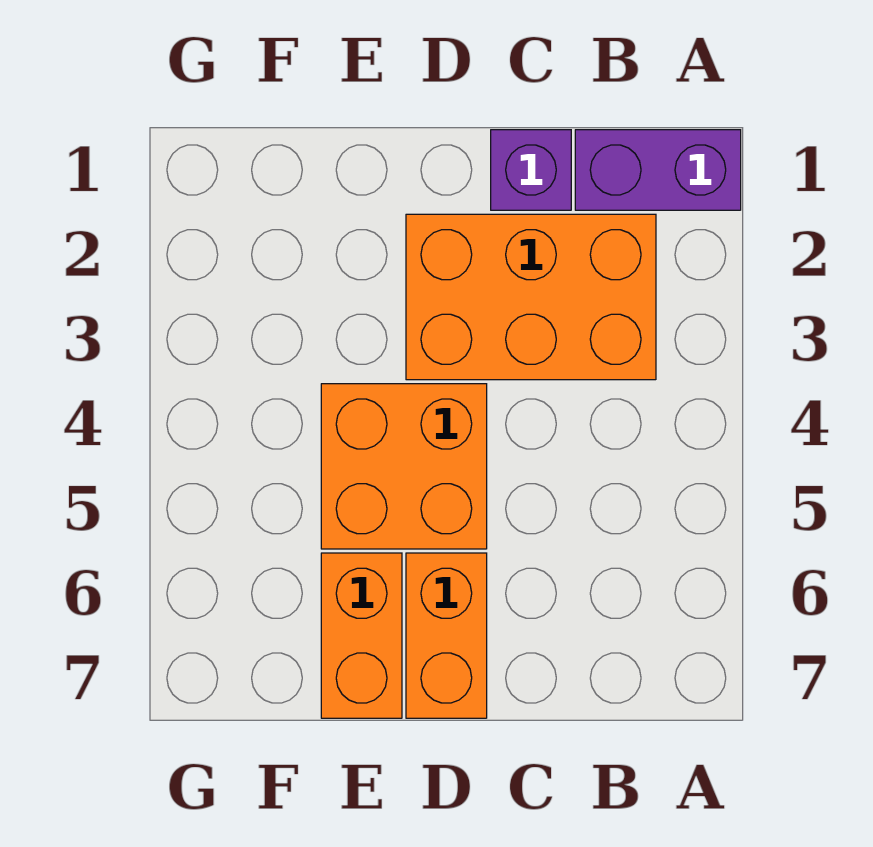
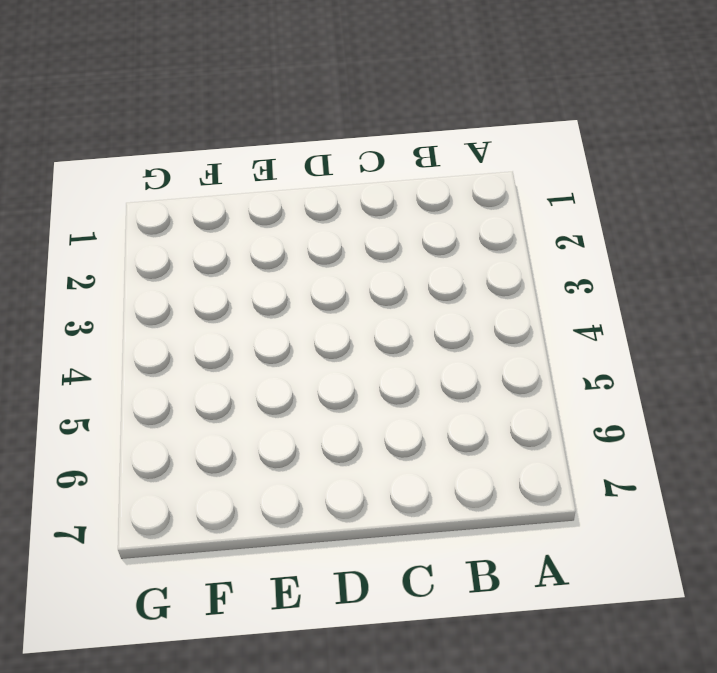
none -> purple 1x2 brick [575,130,741,210]
none -> orange 2x3 brick [406,214,656,380]

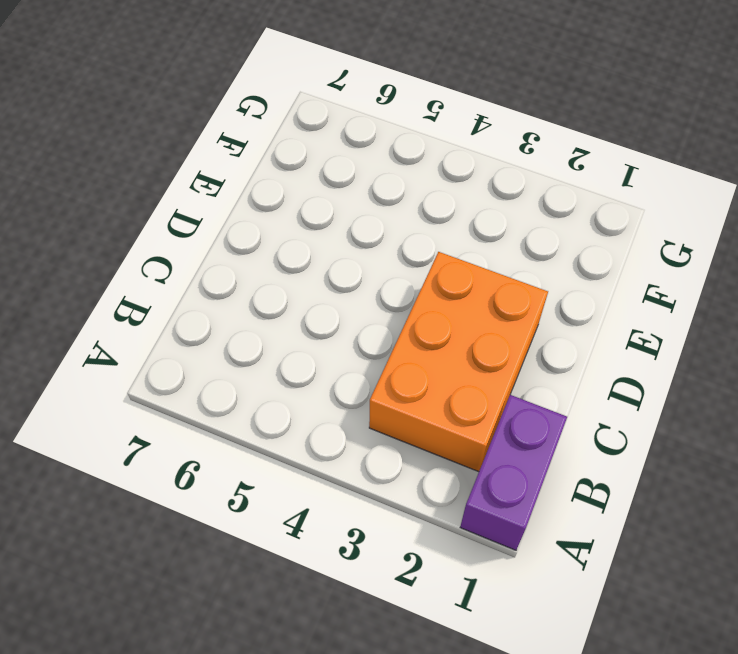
none -> purple 1x1 brick [491,130,571,210]
none -> orange 2x2 brick [321,384,487,549]

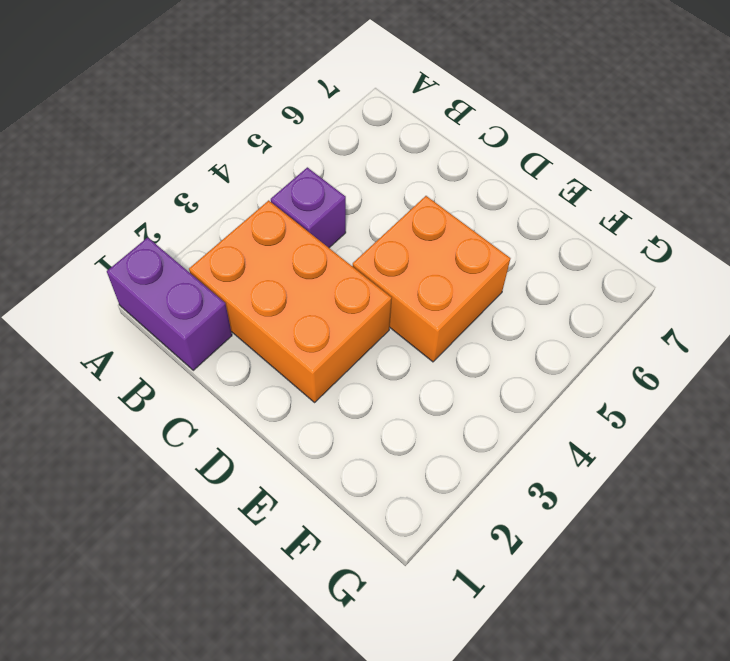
purple 1x1 brick [271,167,346,248] -> purple 1x1 brick moved to [491,130,571,210]
none -> orange 1x2 brick [406,553,487,718]
none -> orange 1x2 brick [321,553,402,718]

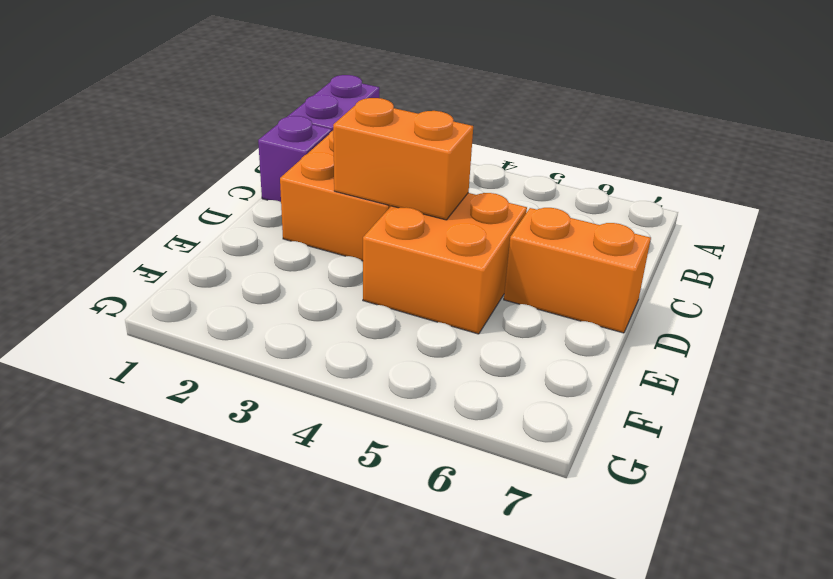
orange 1x2 brick [333,98,473,220] -> orange 1x2 brick moved to [321,553,402,718]

